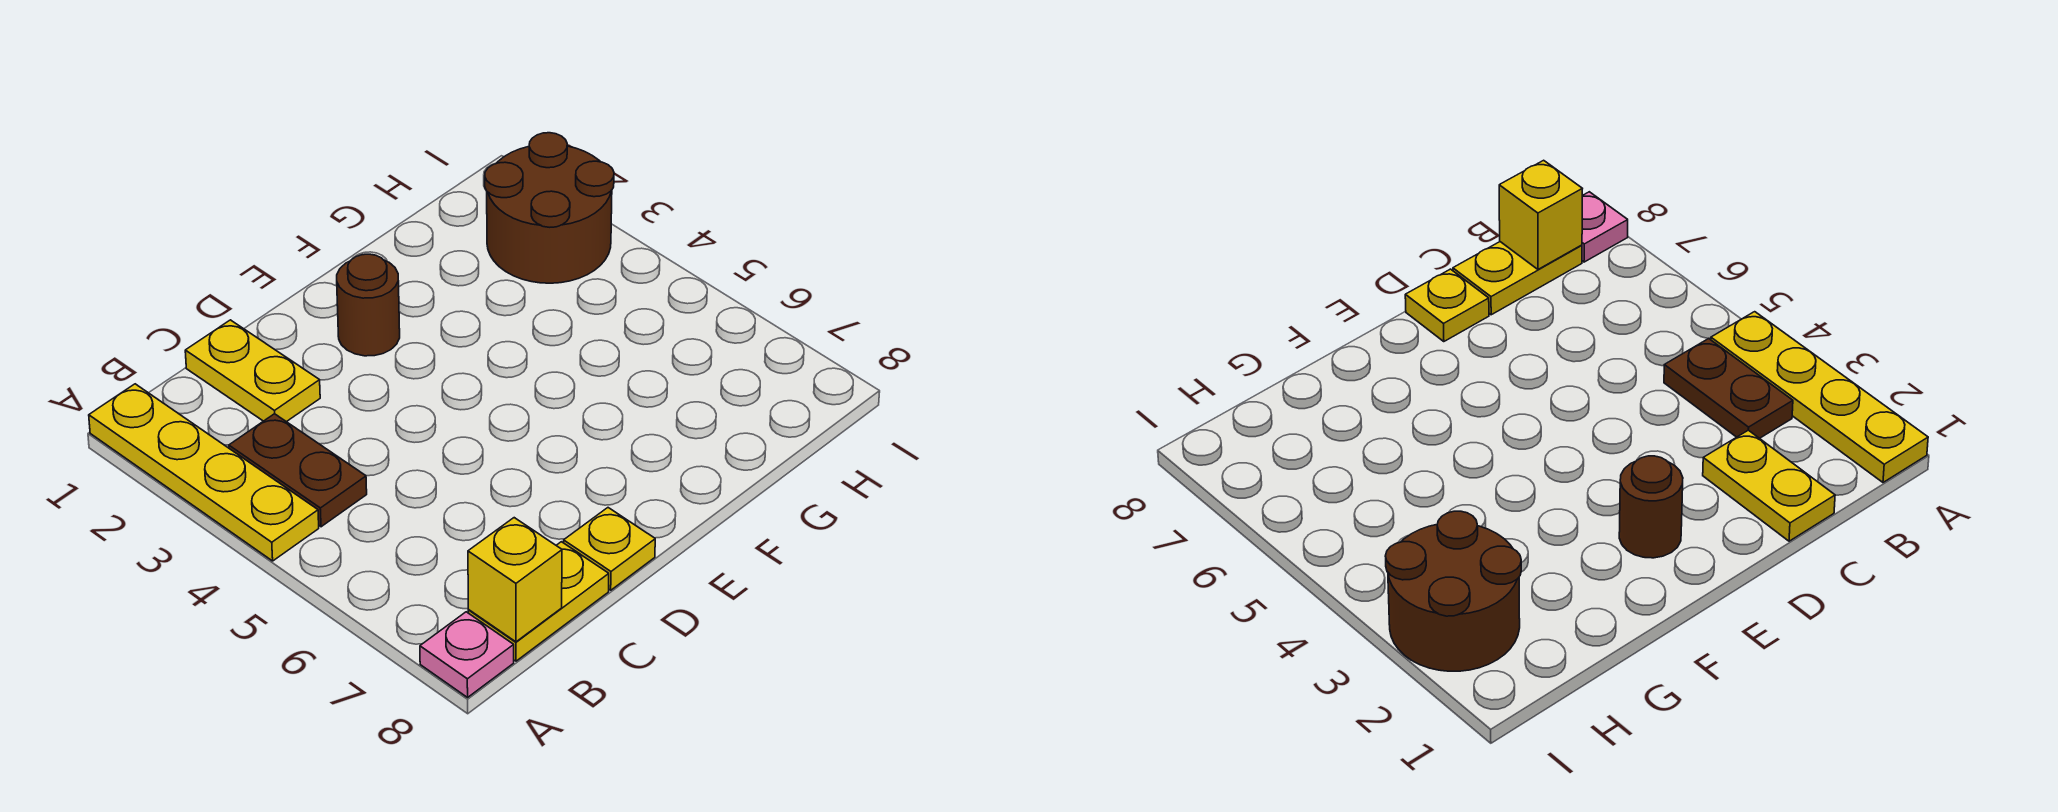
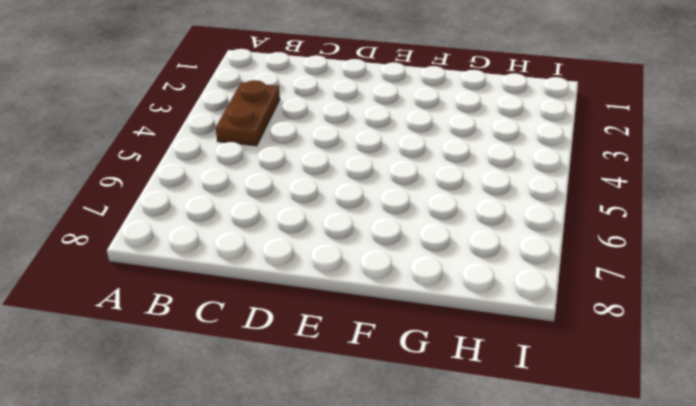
none -> yellow 1x4 plate [89,384,319,561]
none -> pink 1x1 plate [420,612,514,697]

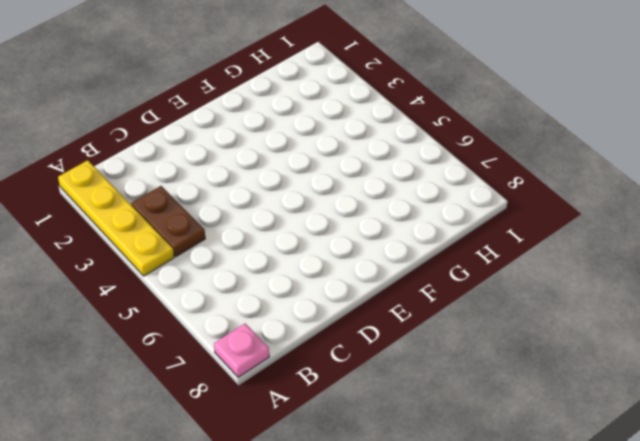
none -> yellow 1x2 plate [468,542,609,661]
none -> yellow 1x2 plate [185,320,320,422]

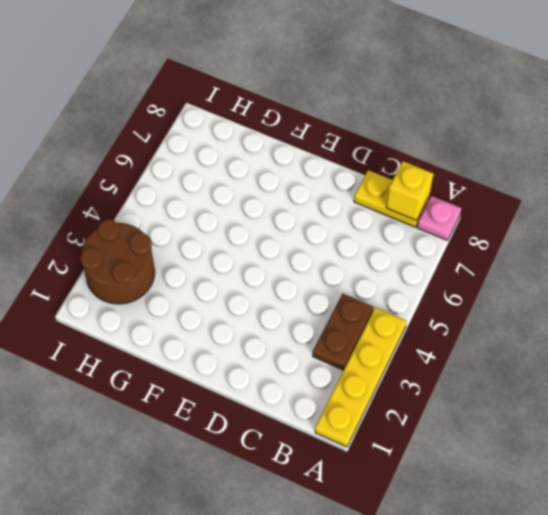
none -> yellow 1x2 plate [185,320,320,422]
none -> yellow 1x1 plate [564,508,655,590]

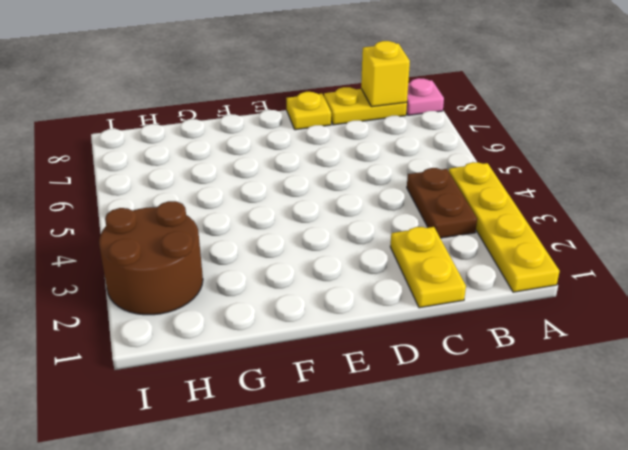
none -> brown 1x1 round brick [337,254,400,356]

